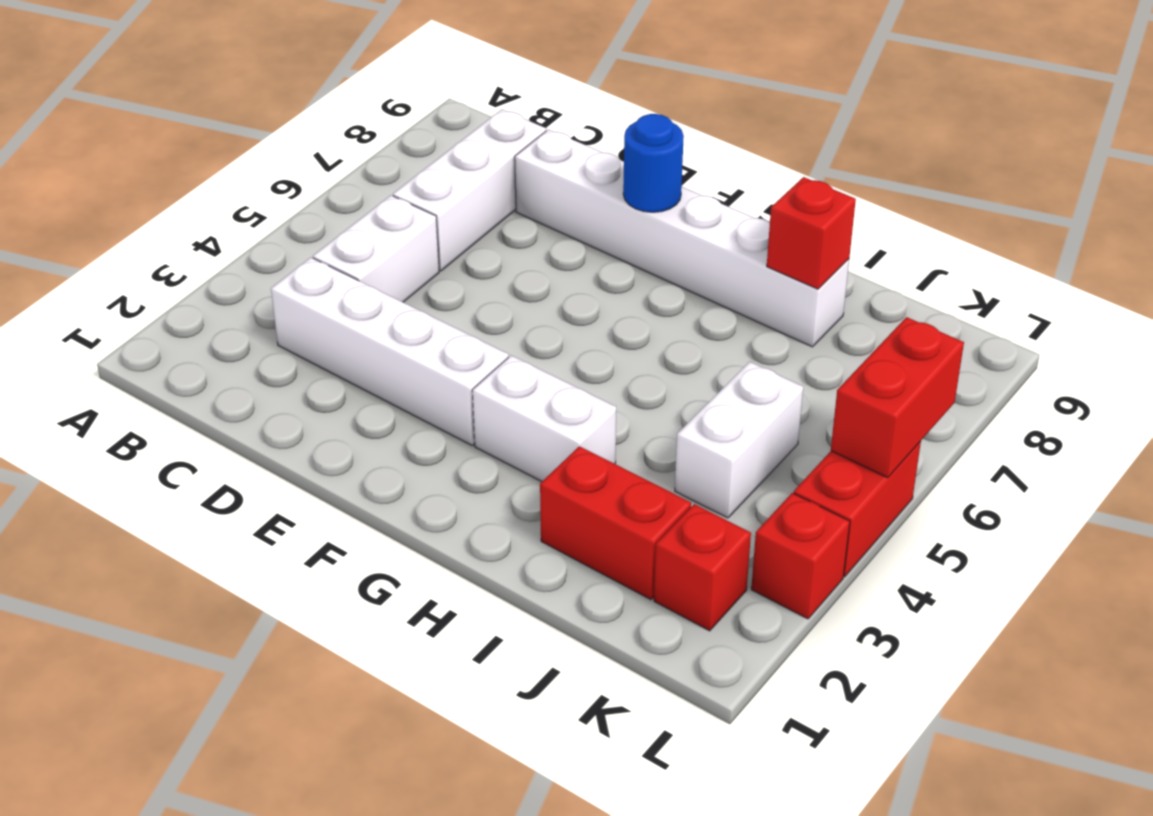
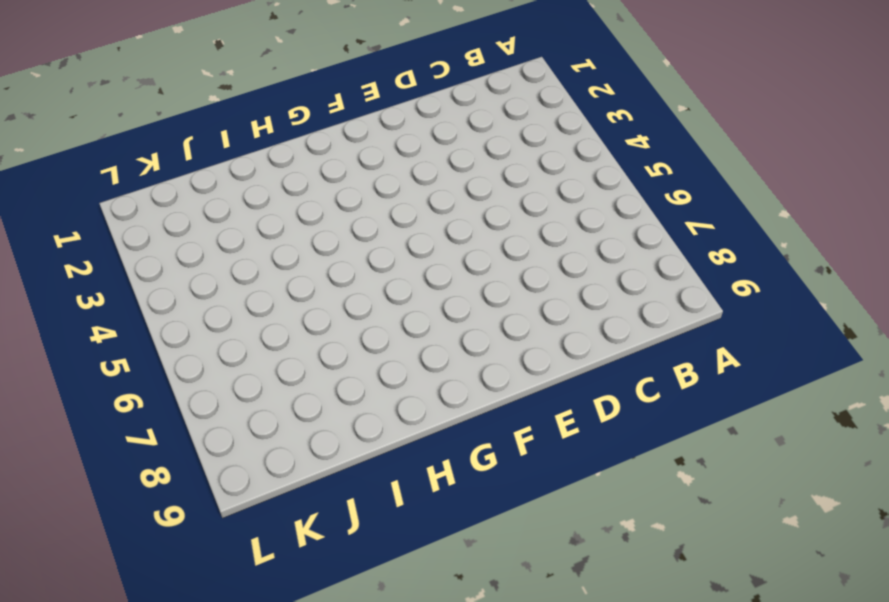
none -> white 1x4 brick [271,258,509,445]
none -> white 1x2 brick [313,195,439,302]
none -> white 1x3 brick [393,109,546,271]

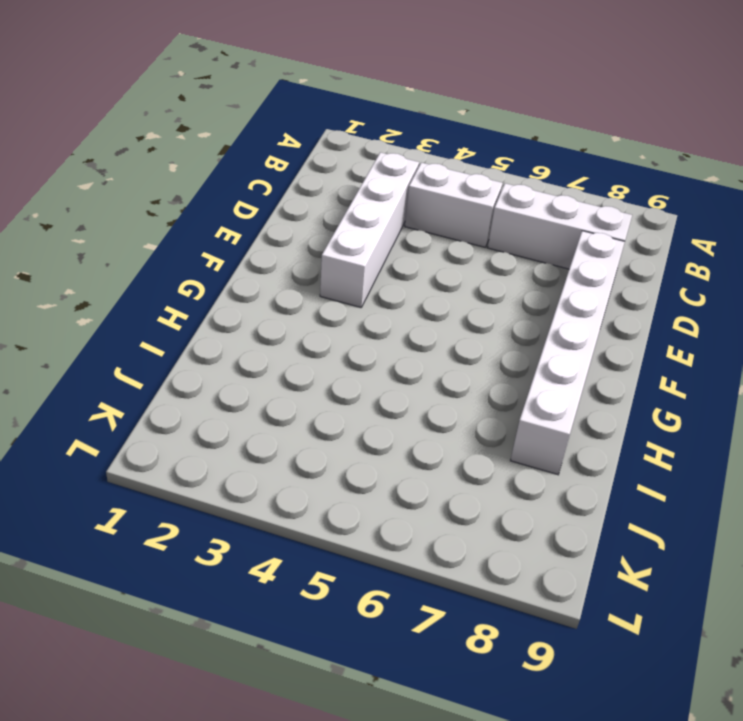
none -> white 1x2 brick [472,355,616,481]
none -> red 1x2 brick [540,446,691,600]
none -> white 1x2 brick [675,362,803,518]

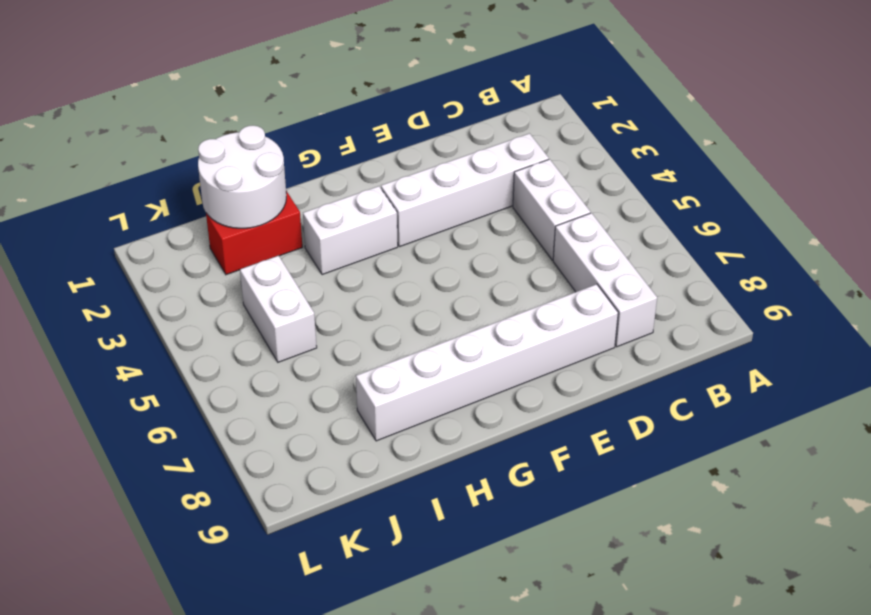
white 2x2 round brick [198,125,286,228] -> none
none -> red 1x1 brick [654,504,751,631]
none -> red 1x1 brick [751,493,850,619]
none -> red 1x2 brick [794,441,921,577]

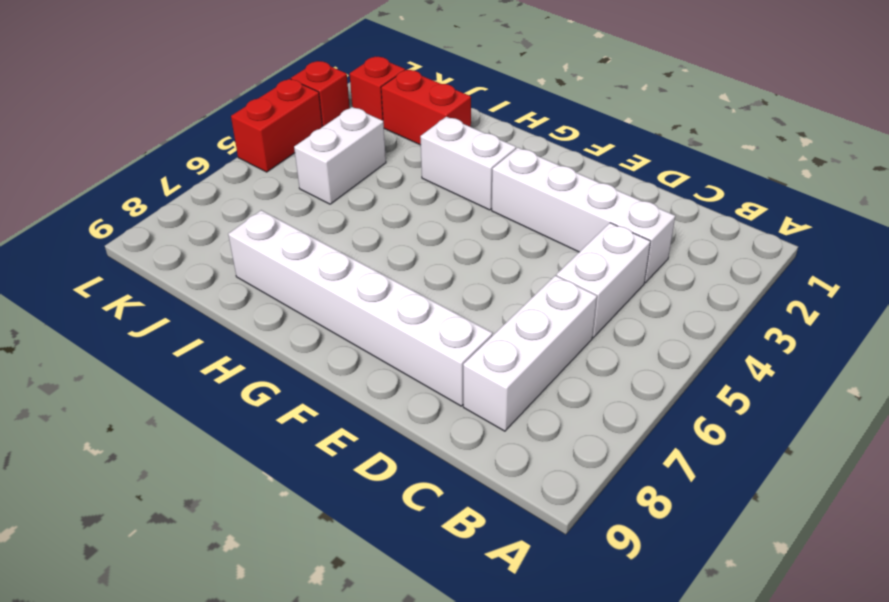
none -> blue 1x1 round brick [623,114,684,212]
none -> red 1x1 brick [767,177,856,289]
none -> red 1x2 brick [831,317,964,478]

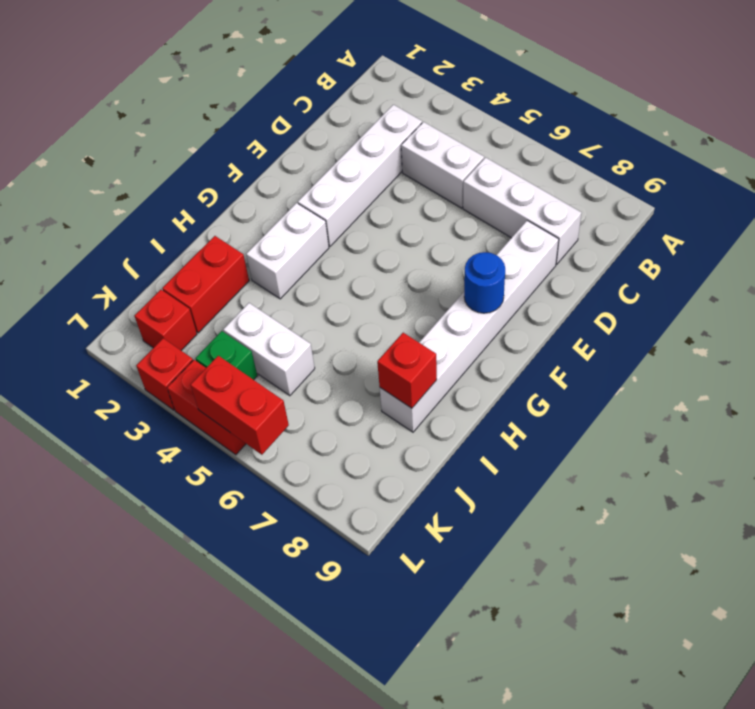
green 1x1 brick [196,331,257,380] -> none

